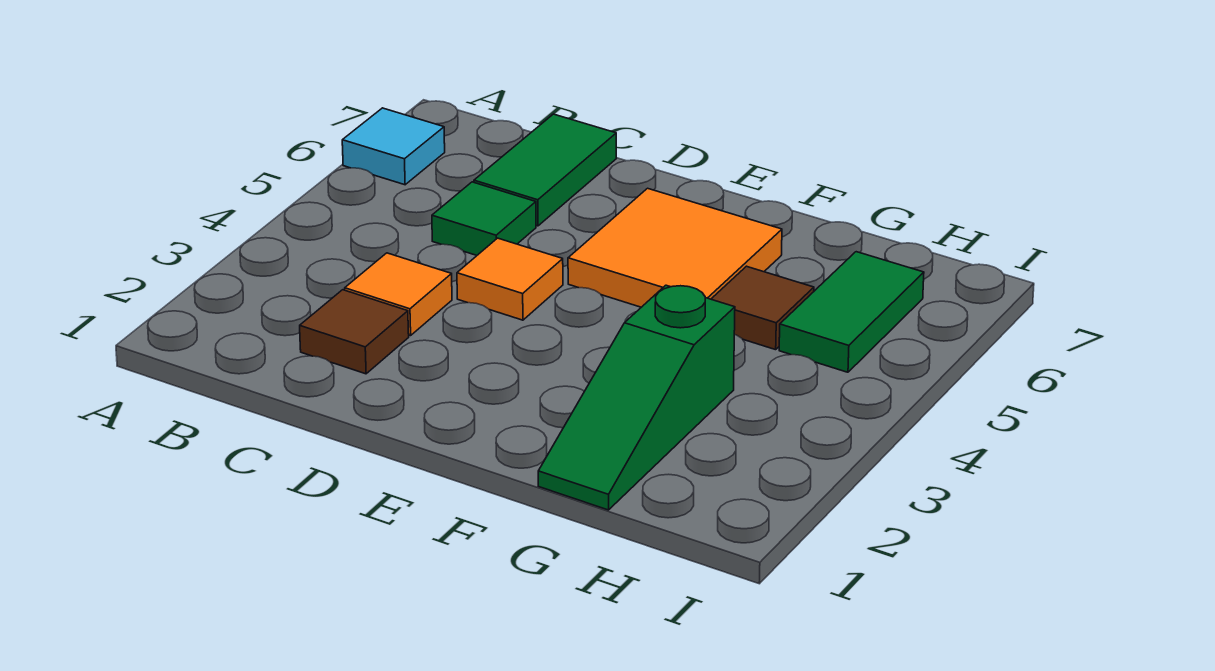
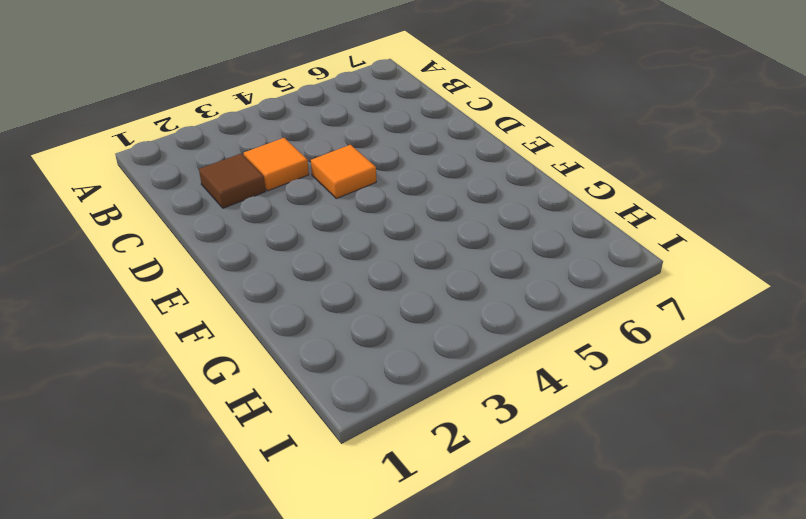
none -> cyan 1x1 tile [342,108,445,185]
none -> green 1x1 tile [432,182,536,255]

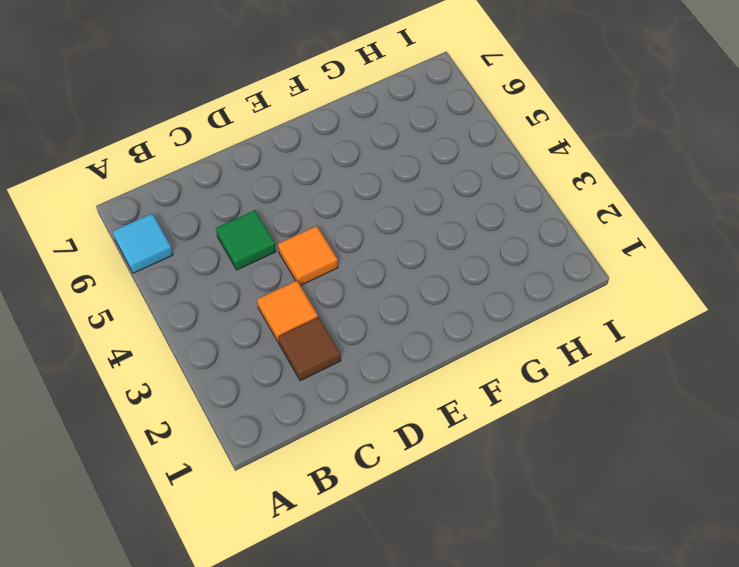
none -> green 1x2 tile [474,114,616,226]
none -> orange 2x2 tile [568,188,782,307]

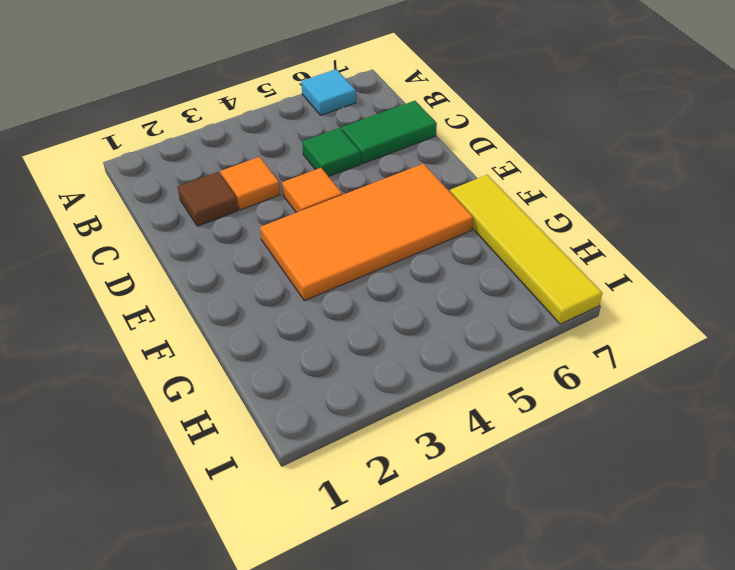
orange 2x4 tile [260,164,473,301] -> orange 2x2 tile [568,188,782,307]
yellow 1x4 tile [450,175,602,324] -> none
none -> green 1x3 slope [538,285,735,510]
none -> brown 1x1 tile [711,266,814,350]

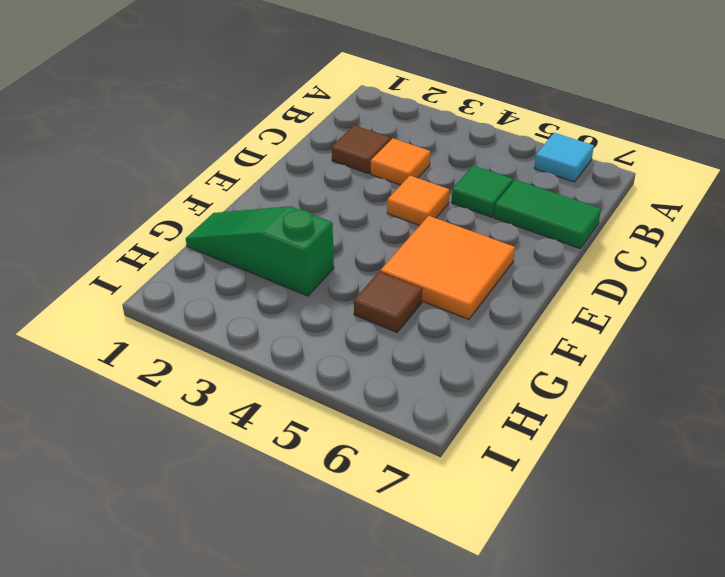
none -> green 1x2 tile [779,252,924,372]

